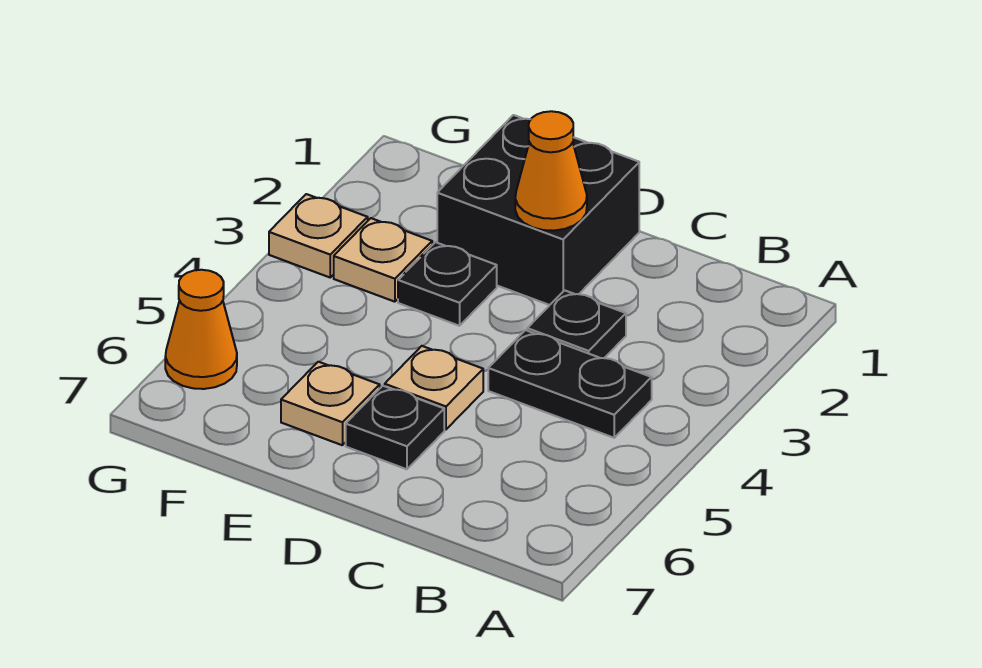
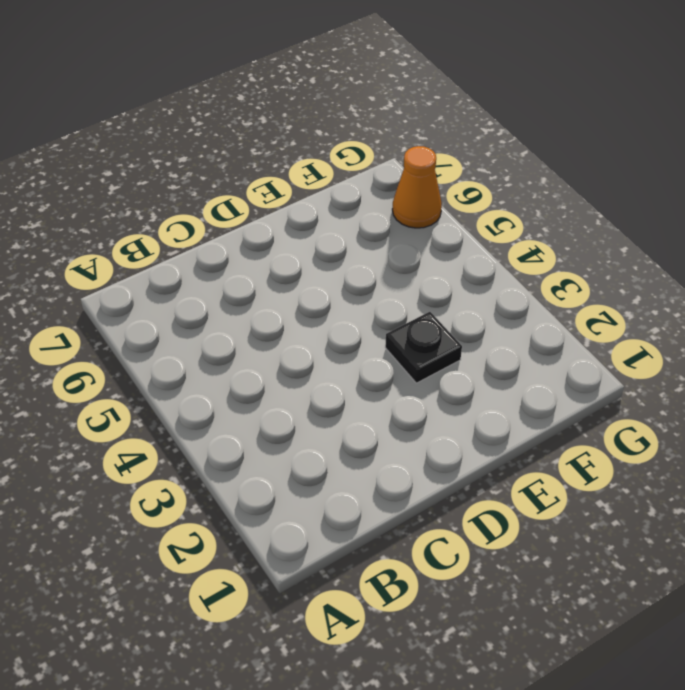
none -> black 1x2 plate [488,330,652,438]
none -> black 1x1 plate [527,290,626,358]

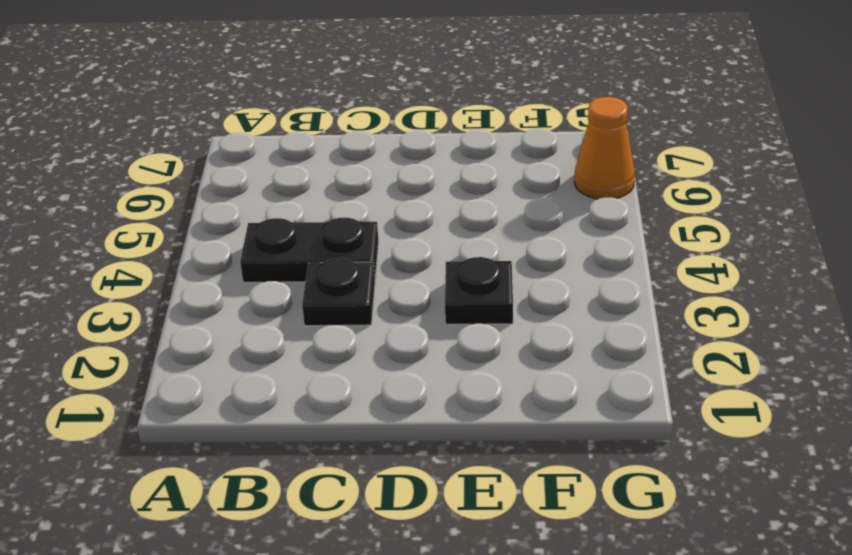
none -> black 2x2 brick [437,115,639,305]
none -> tan 1x1 plate [385,346,483,429]

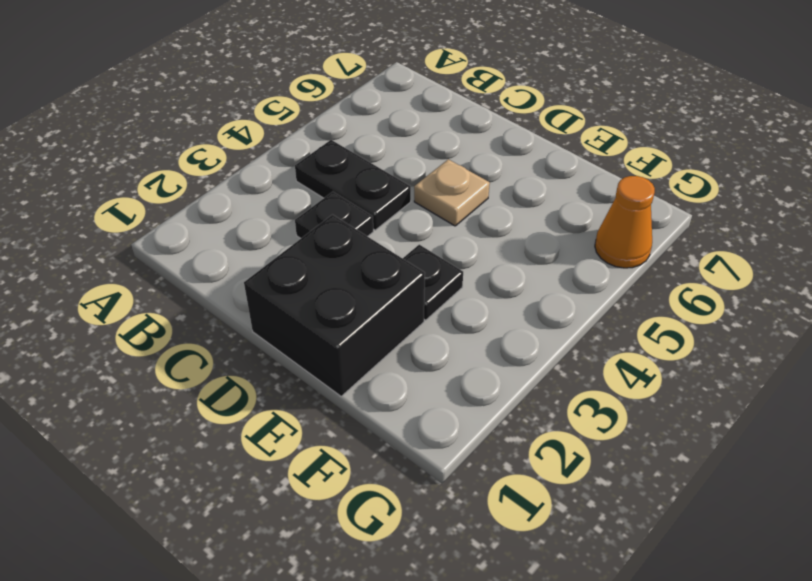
none -> black 1x1 plate [346,386,444,469]
none -> tan 1x1 plate [281,362,380,445]

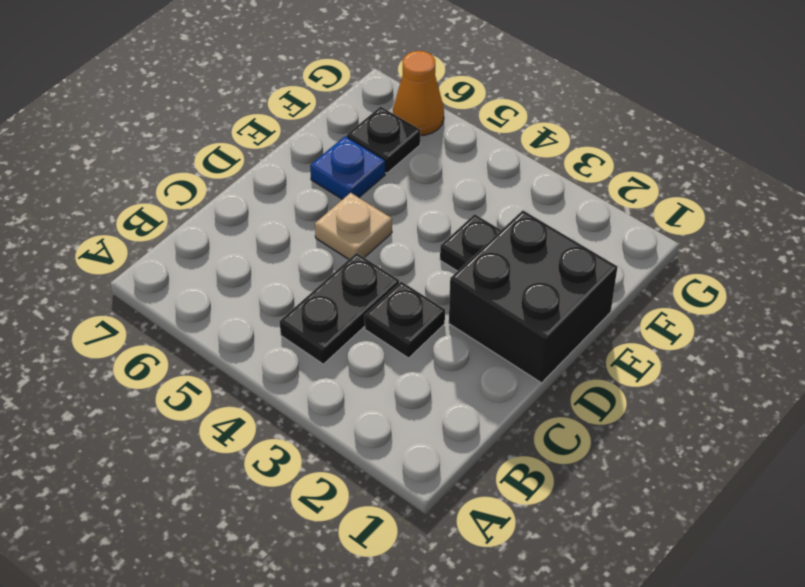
blue 1x1 plate [310,136,385,199] -> tan 1x1 plate [281,362,380,445]
black 1x1 plate [347,107,420,173] -> black 1x1 plate moved to [346,386,444,469]
none -> tan 1x1 plate [334,218,432,302]
none -> tan 1x1 plate [269,194,368,277]

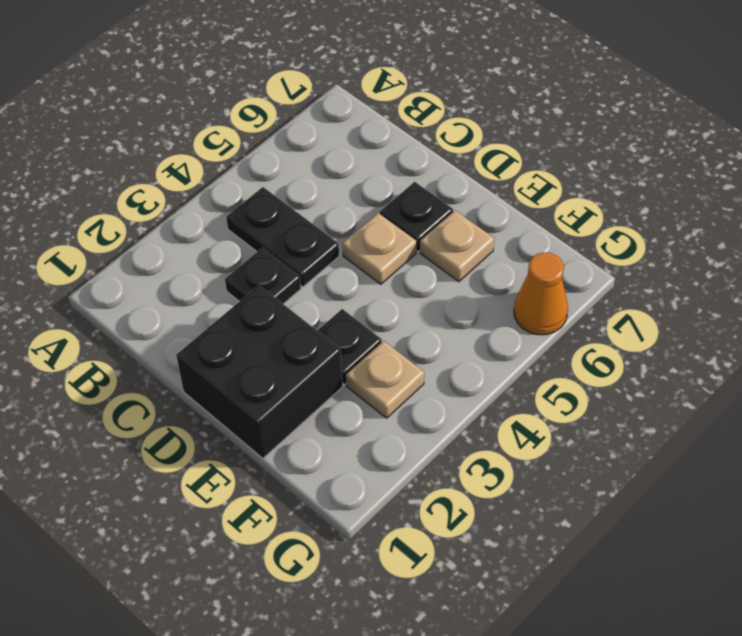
none -> tan 1x1 plate [269,194,368,277]
none -> orange 1x1 cone [515,111,587,231]

